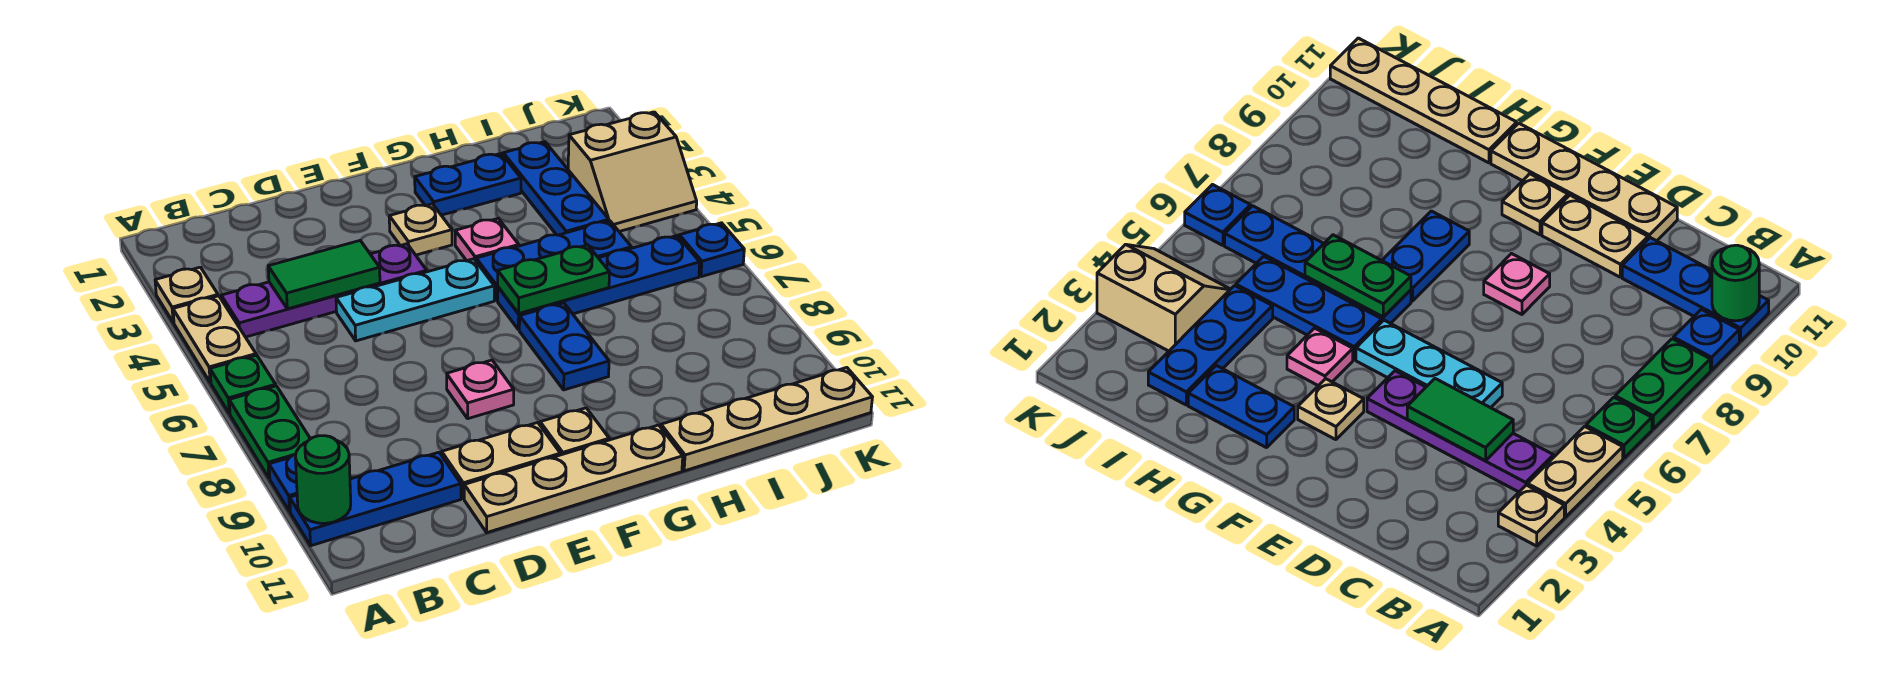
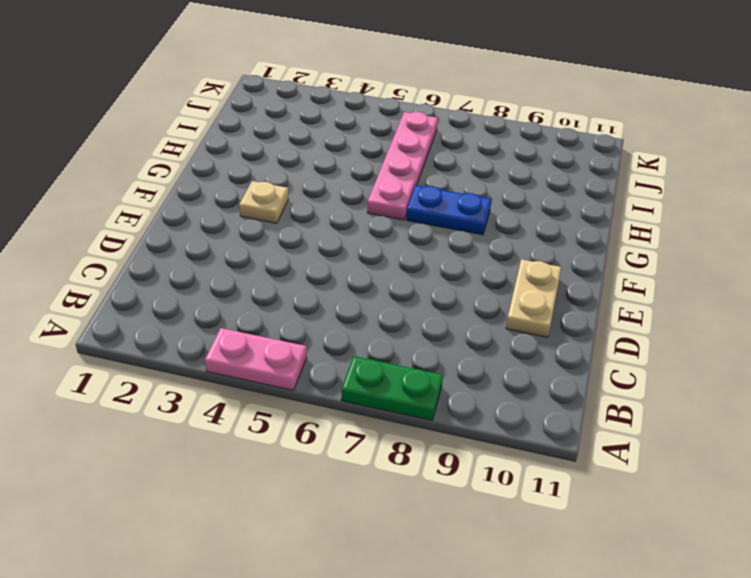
pink 1x2 plate [205,328,307,390] -> tan 1x2 plate [173,296,256,383]
pink 1x4 plate [367,112,438,220] -> blue 1x4 plate [498,236,700,330]
none -> tan 1x1 plate [155,267,218,323]
none -> green 1x1 plate [210,355,276,414]
none -> blue 1x1 plate [269,454,297,511]

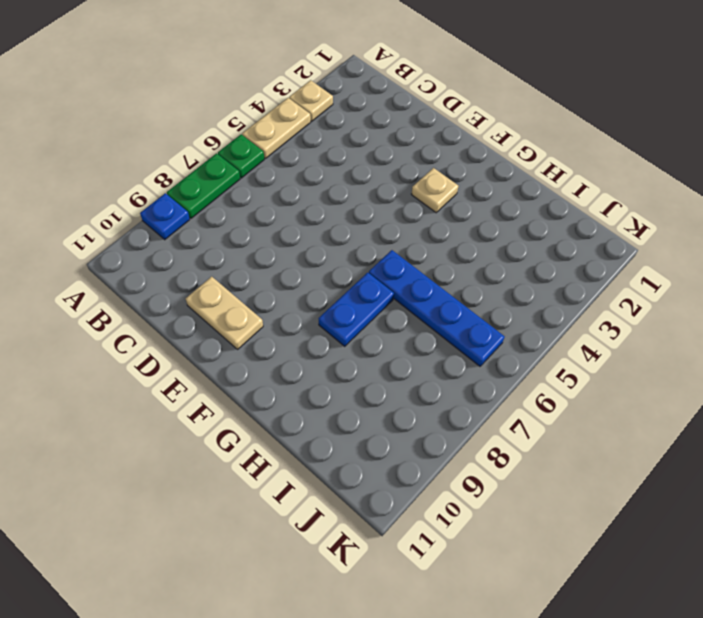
none -> blue 1x3 plate [290,452,461,546]
none -> purple 1x4 plate [221,244,427,337]
none -> cyan 1x3 plate [336,259,494,341]

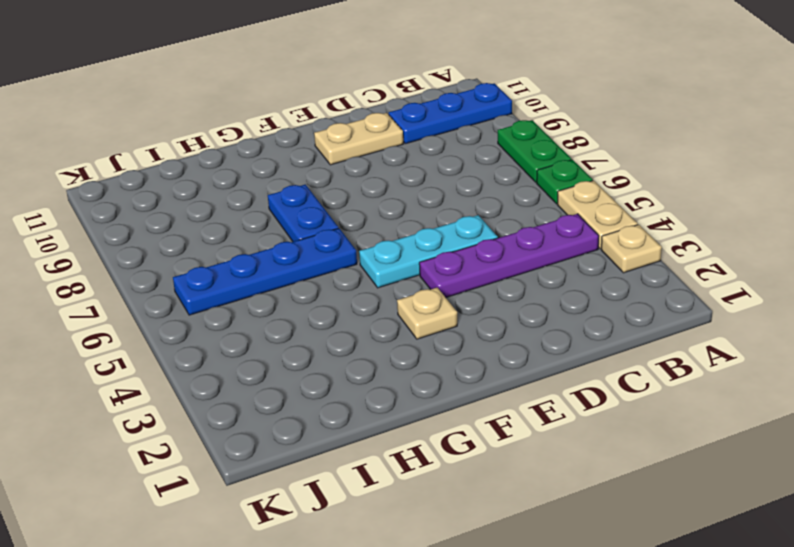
none -> blue 1x1 plate [269,454,297,511]
none -> tan 1x4 plate [464,425,683,533]
none -> pink 1x1 plate [447,360,514,419]

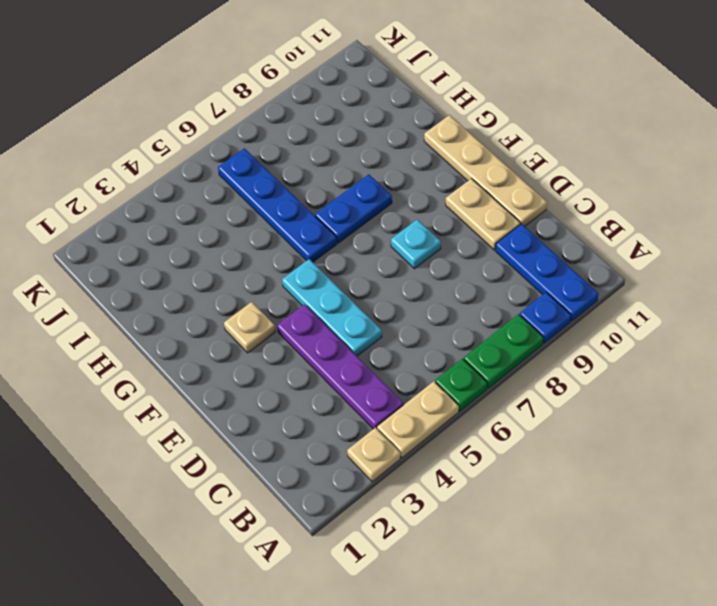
cyan 1x1 plate [391,220,441,269] -> pink 1x1 plate [447,360,514,419]
none -> tan 1x1 plate [540,408,609,455]
none -> blue 1x2 plate [415,154,521,215]
none -> pink 1x1 plate [455,219,519,261]

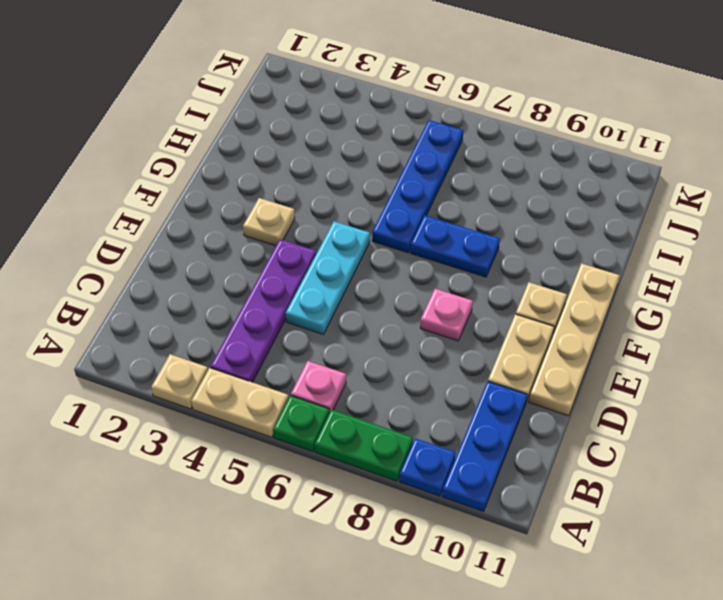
pink 1x1 plate [291,361,346,413] -> pink 1x1 plate moved to [455,219,519,261]
none -> blue 1x2 plate [415,154,521,215]
none -> blue 1x3 plate [476,221,631,300]
none -> tan 1x4 plate [661,368,872,471]

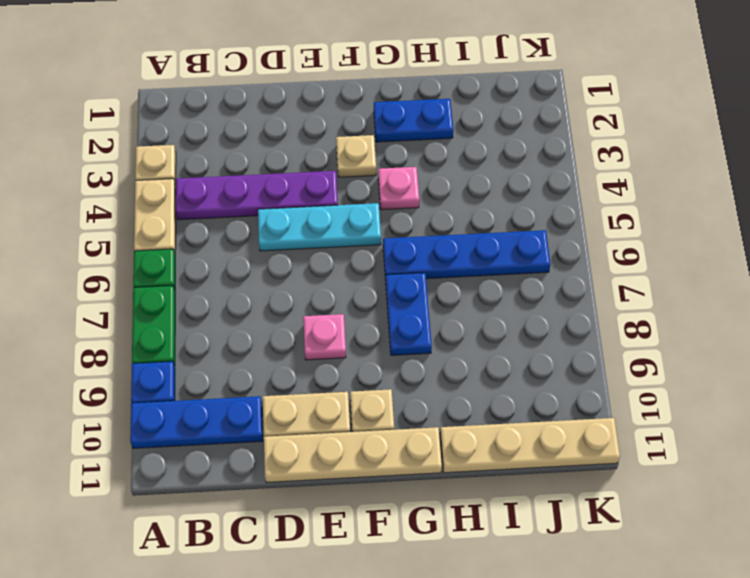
none -> blue 1x3 plate [476,221,631,300]
none -> blue 1x3 plate [503,142,609,235]
none -> tan 2x2 slope [568,112,697,232]

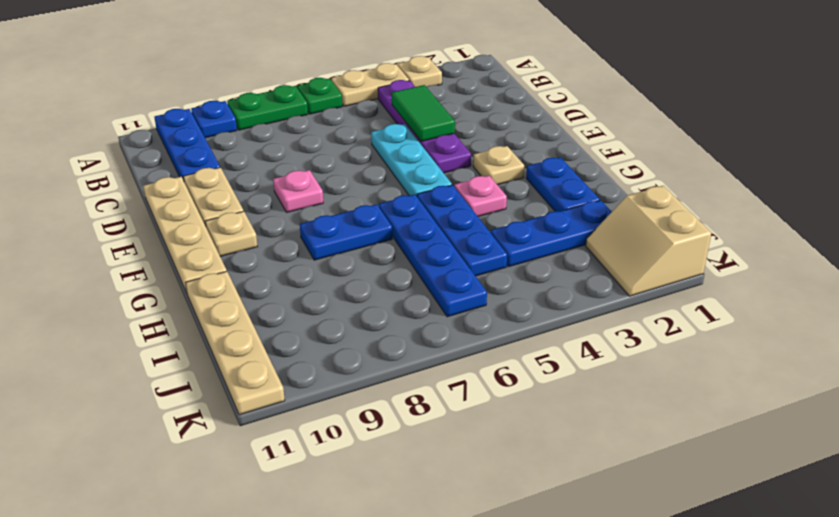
tan 2x2 slope [586,186,711,296] -> tan 2x2 slope moved to [568,112,697,232]
none -> blue 1x1 plate [679,223,744,277]
none -> green 1x1 round brick [295,436,351,523]
none -> green 1x2 plate [498,245,610,314]

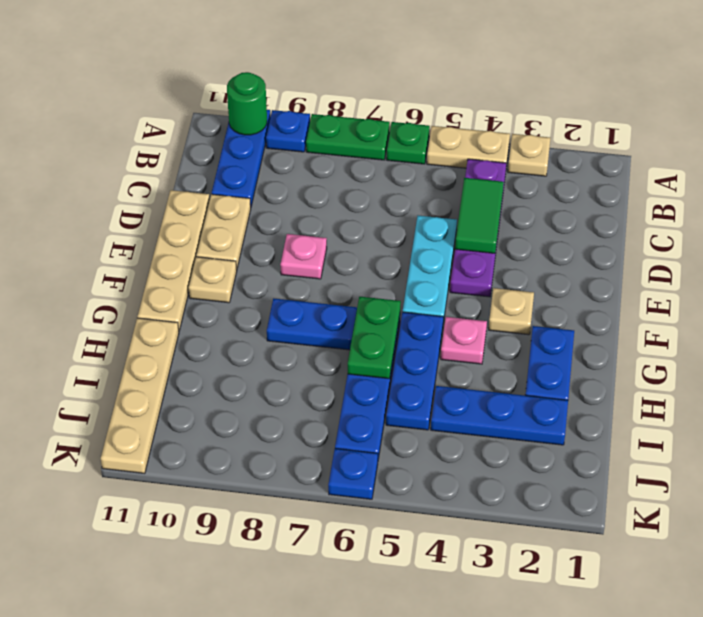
none -> tan 2x2 slope [568,112,697,232]

